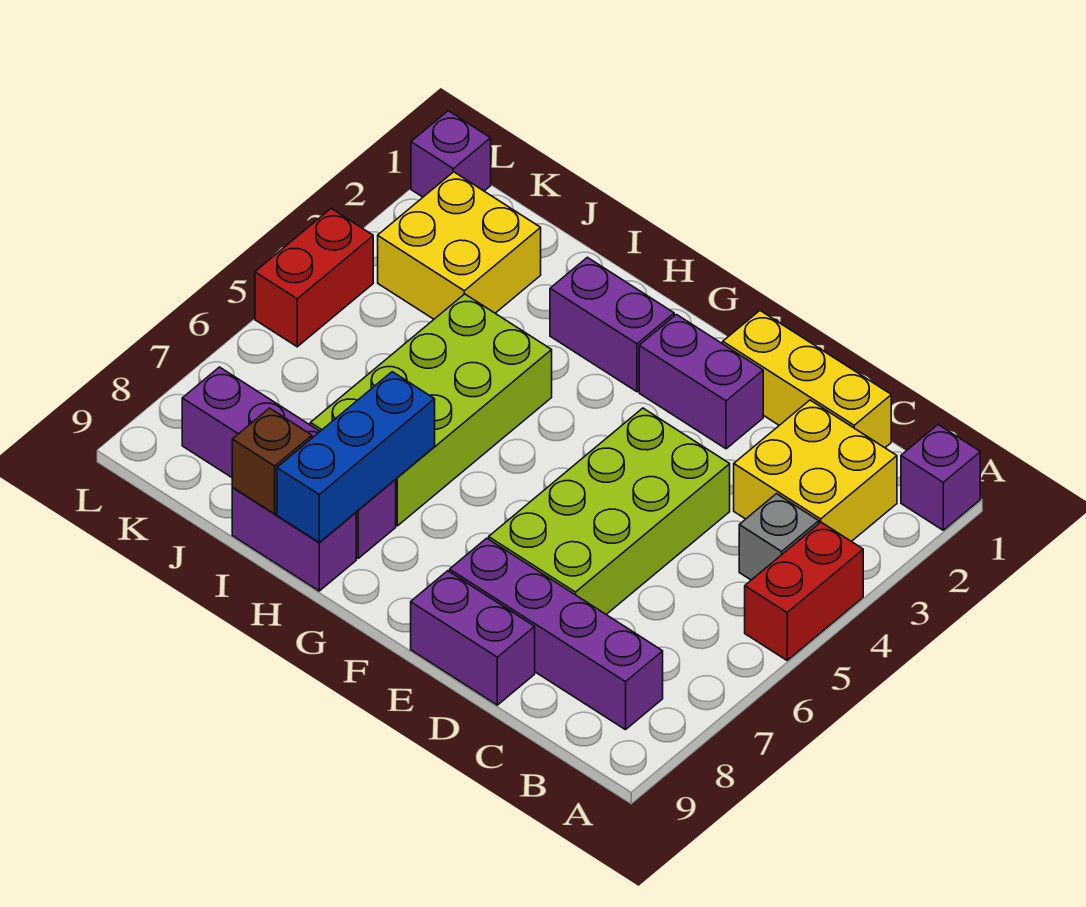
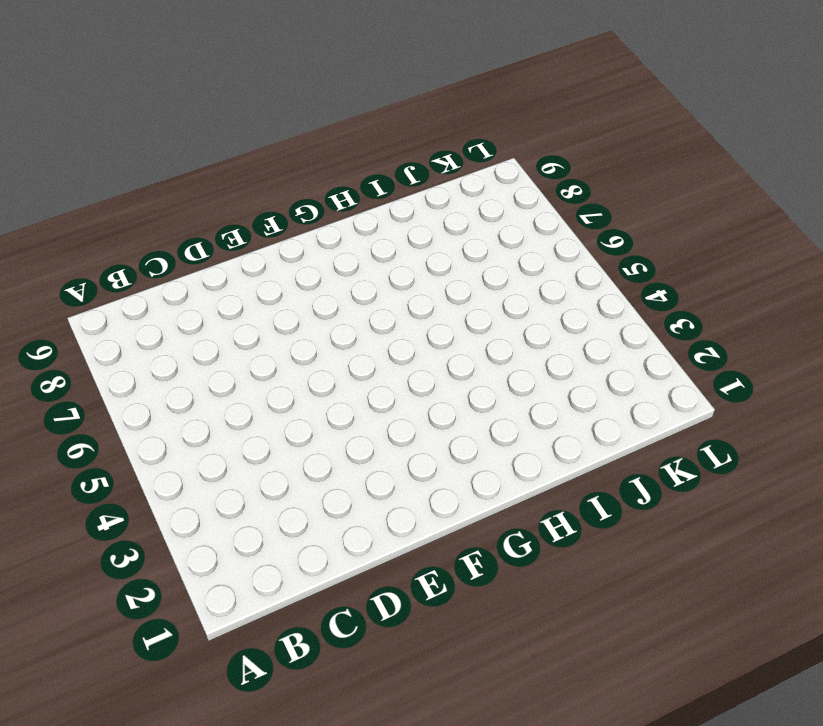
none -> purple 1x1 brick [901,425,980,530]
none -> red 1x2 brick [745,522,863,660]
none -> yellow 2x2 brick [734,400,897,541]

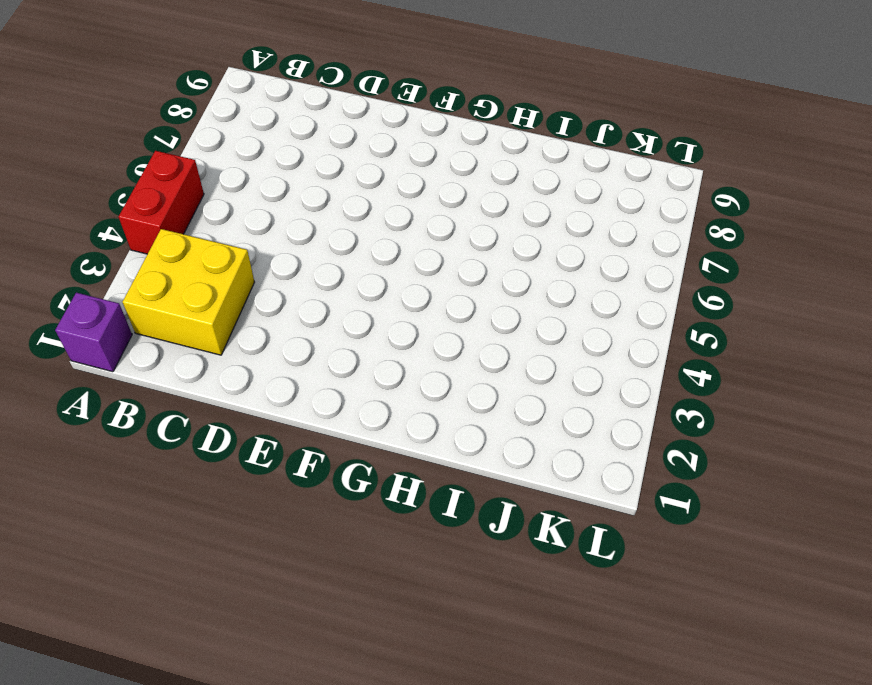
none -> grey 1x1 brick [739,494,819,580]
none -> purple 1x4 brick [450,538,663,730]
none -> yellow 1x3 brick [723,311,891,448]

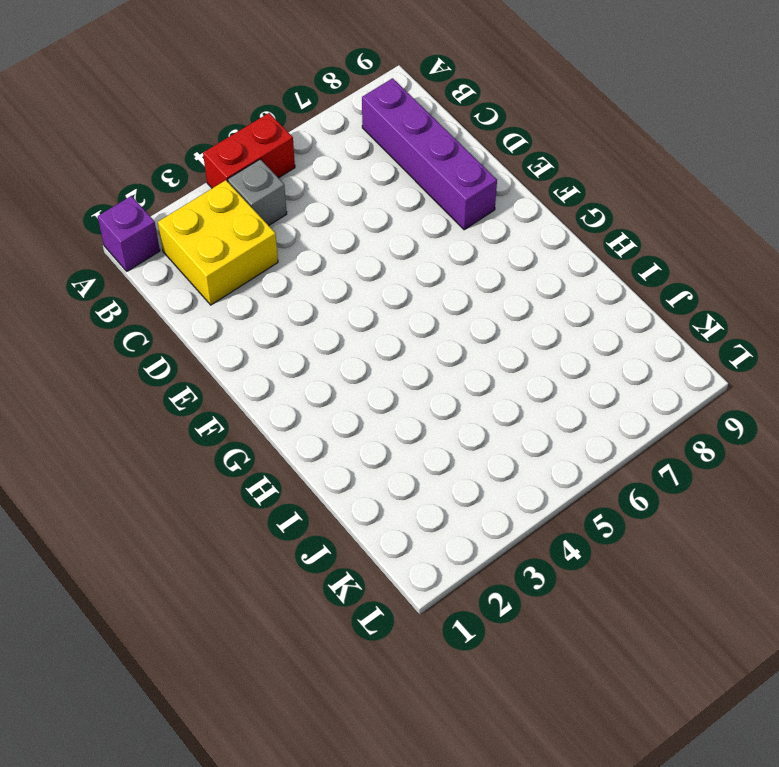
none -> yellow 1x3 brick [723,311,891,448]
none -> lime 2x4 brick [489,408,730,614]
none -> purple 1x2 brick [411,571,535,705]

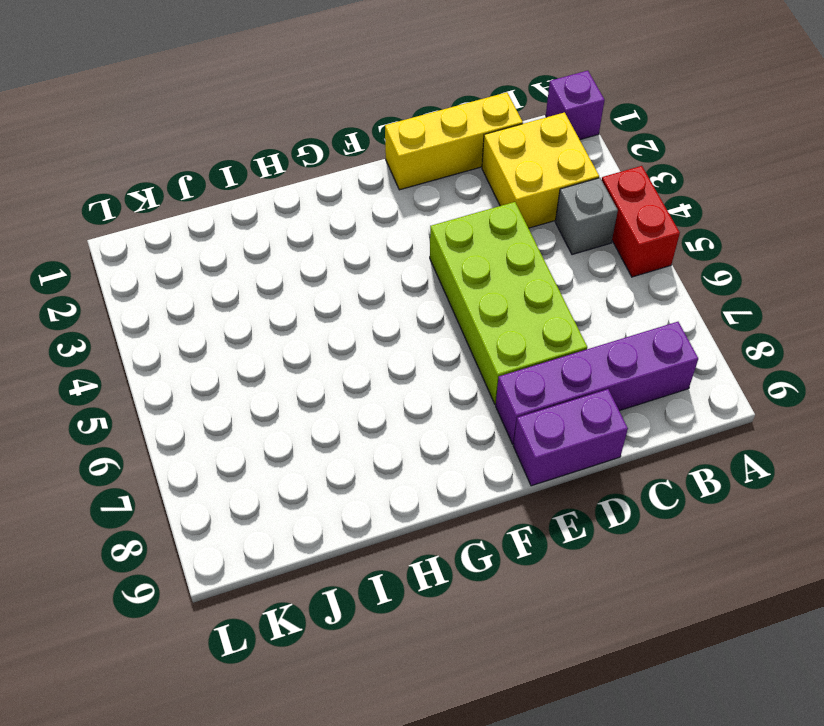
none -> purple 1x2 brick [639,315,763,449]
none -> purple 1x2 brick [550,257,674,392]
none -> lime 2x4 brick [310,294,552,526]

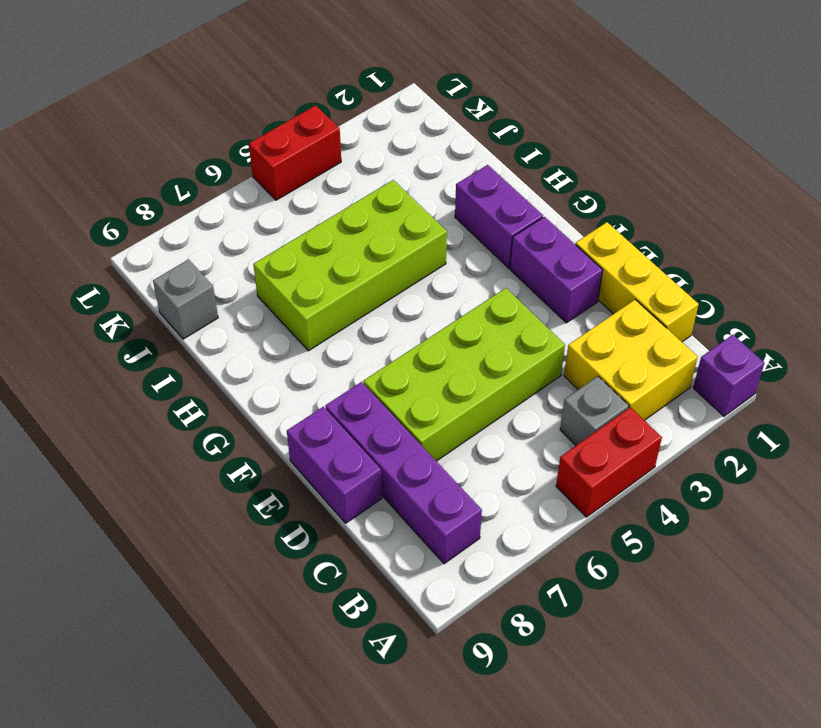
grey 1x1 brick [153,259,218,339] -> none
none -> purple 1x4 brick [182,367,396,558]
none -> purple 1x2 brick [232,488,356,591]
none -> yellow 2x2 brick [378,172,541,319]

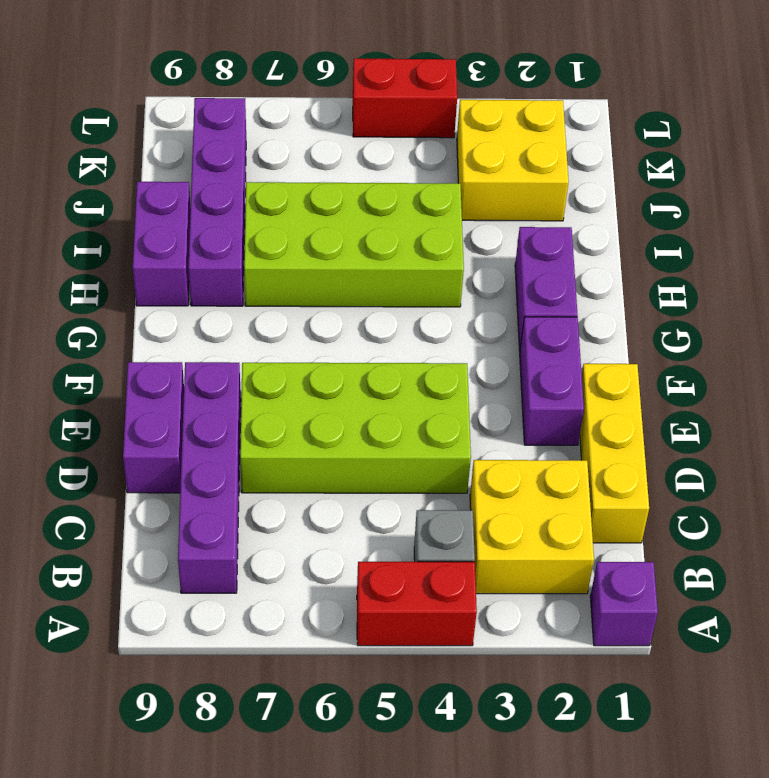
none -> purple 1x1 brick [411,111,491,197]
none -> blue 1x3 brick [277,372,435,543]
none -> brown 1x1 brick [232,408,312,514]

